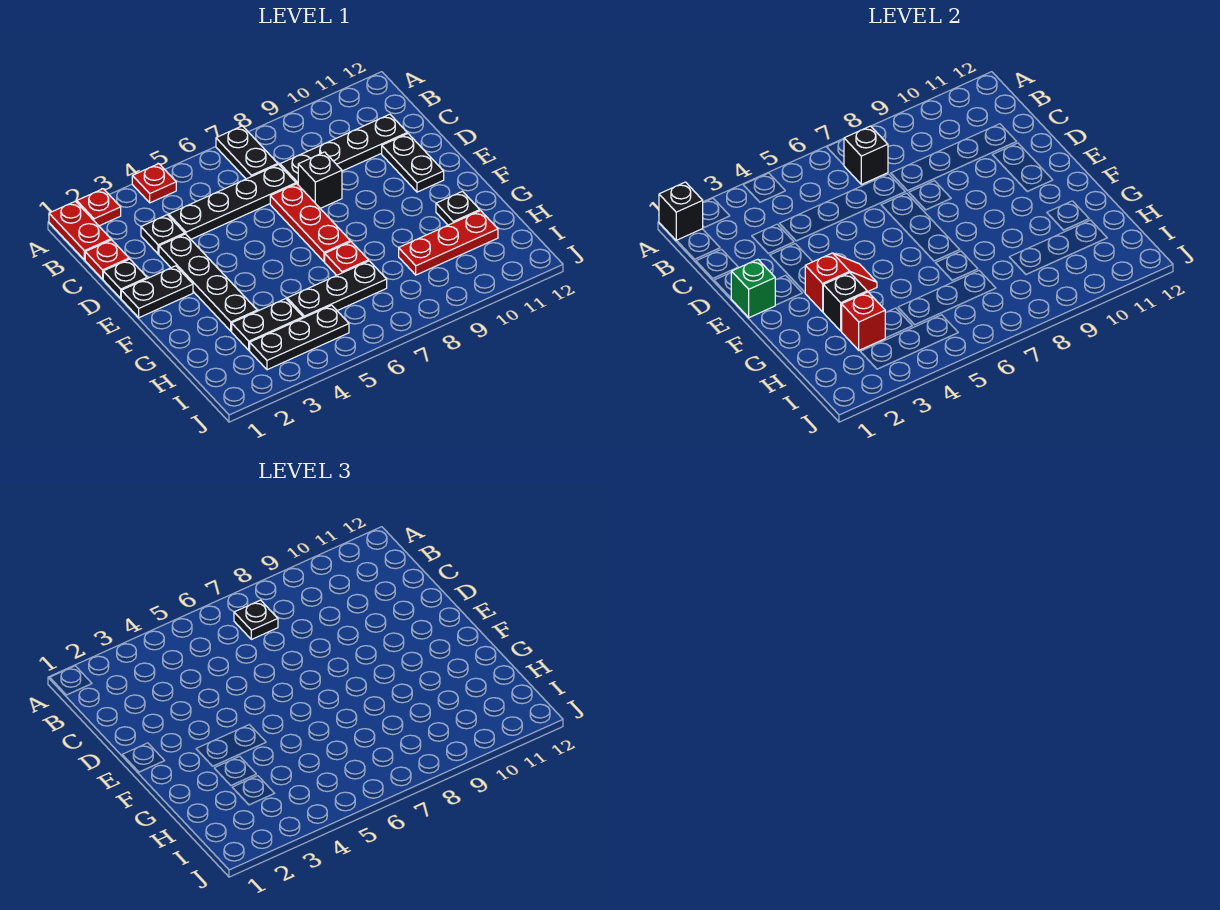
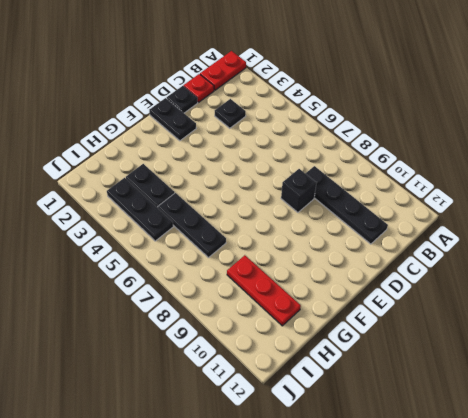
none -> red 1x1 plate [77,189,121,226]
none -> red 1x1 plate [132,164,176,203]
none -> black 1x2 plate [216,126,278,179]

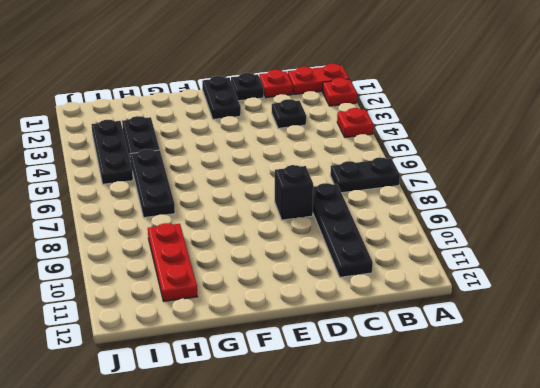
none -> black 1x4 plate [169,164,296,239]
none -> black 1x4 plate [159,234,257,331]
none -> red 1x3 plate [270,184,350,262]

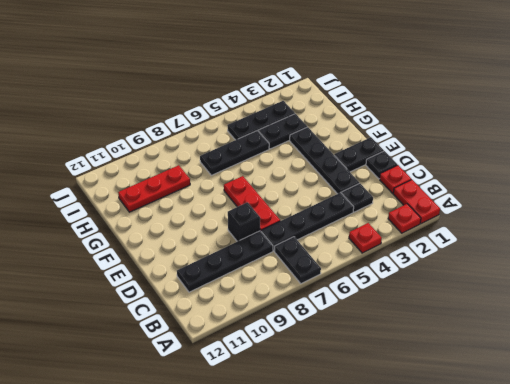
none -> black 1x2 plate [382,134,444,192]
none -> red 1x1 plate [325,242,368,275]
none -> black 1x1 plate [436,191,480,225]

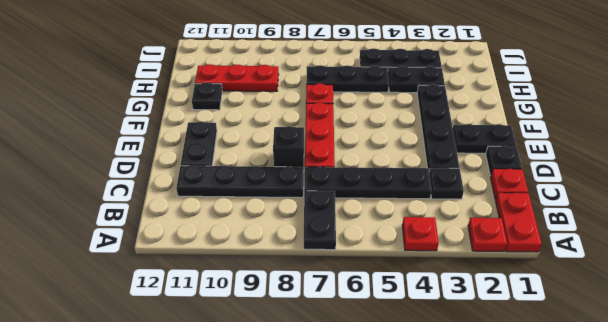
none -> black 1x1 brick [659,182,703,241]
none -> black 1x1 brick [844,126,888,184]
none -> green 1x1 brick [731,259,775,318]

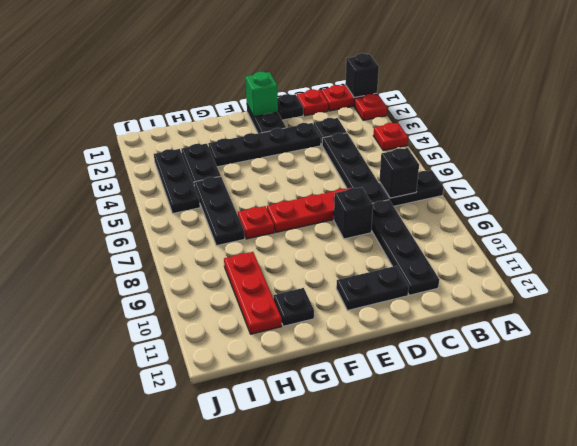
none -> red 1x2 slope [805,253,877,312]
none -> black 1x1 brick [823,273,867,331]
none -> red 1x1 brick [842,292,885,350]

